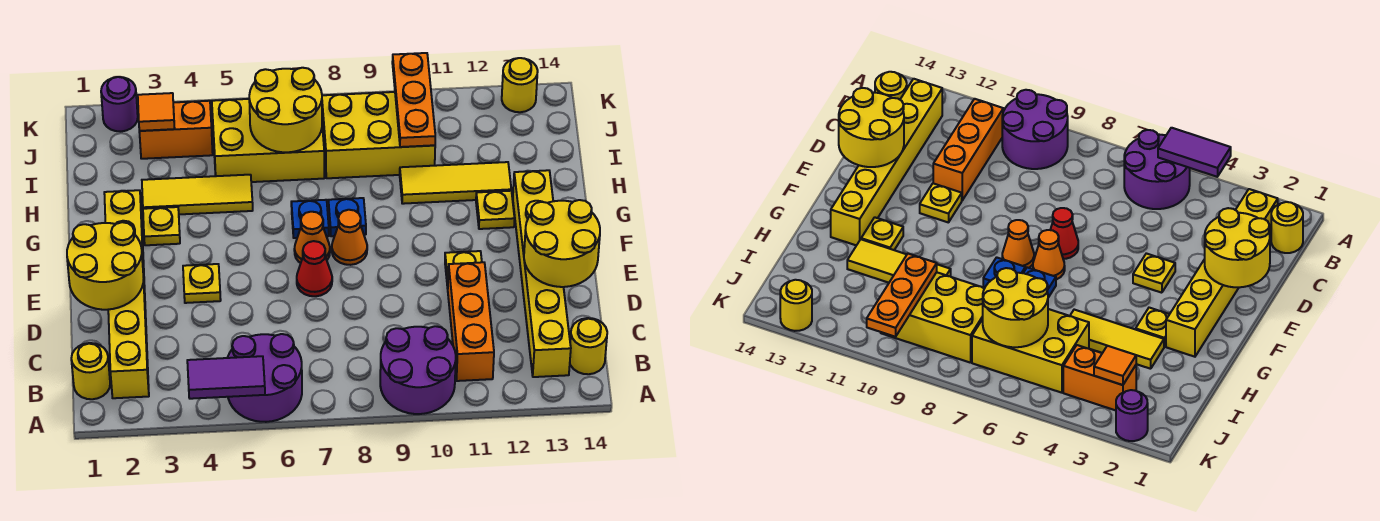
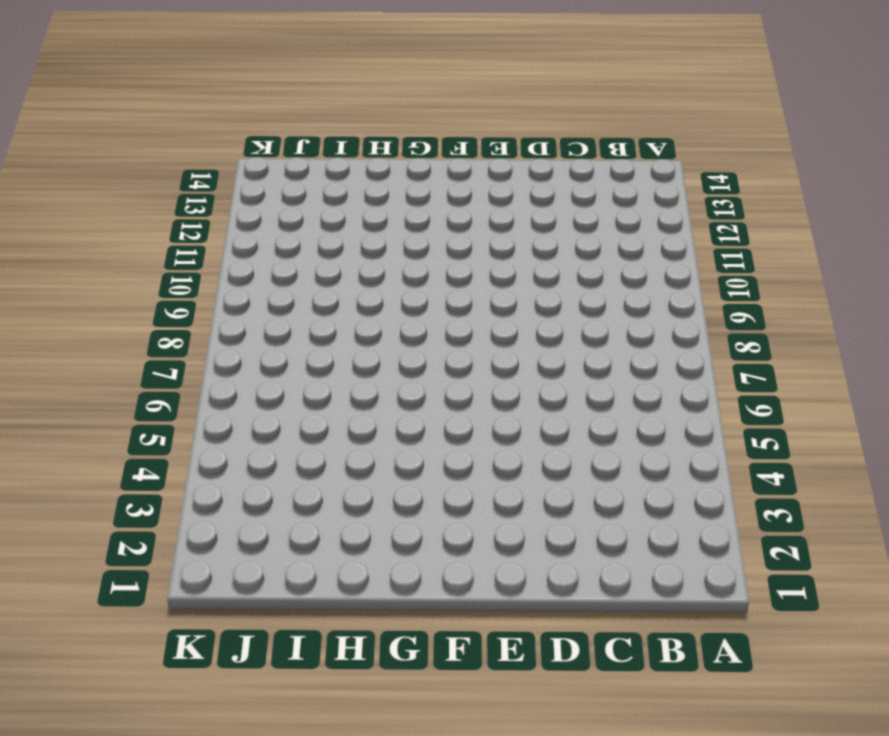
none -> purple 2x2 round brick [228,334,302,422]
none -> purple 2x2 round brick [380,326,456,414]
none -> yellow 1x1 round brick [71,343,110,399]

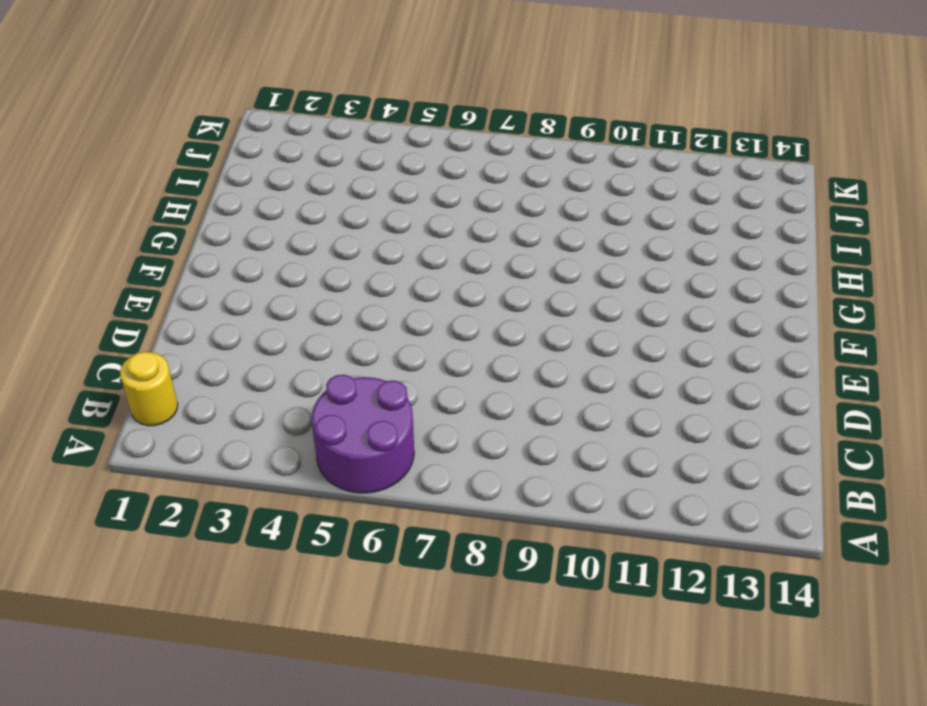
none -> purple 2x2 round brick [380,326,456,414]
none -> yellow 1x6 brick [104,190,149,398]
none -> orange 1x3 brick [448,262,494,381]

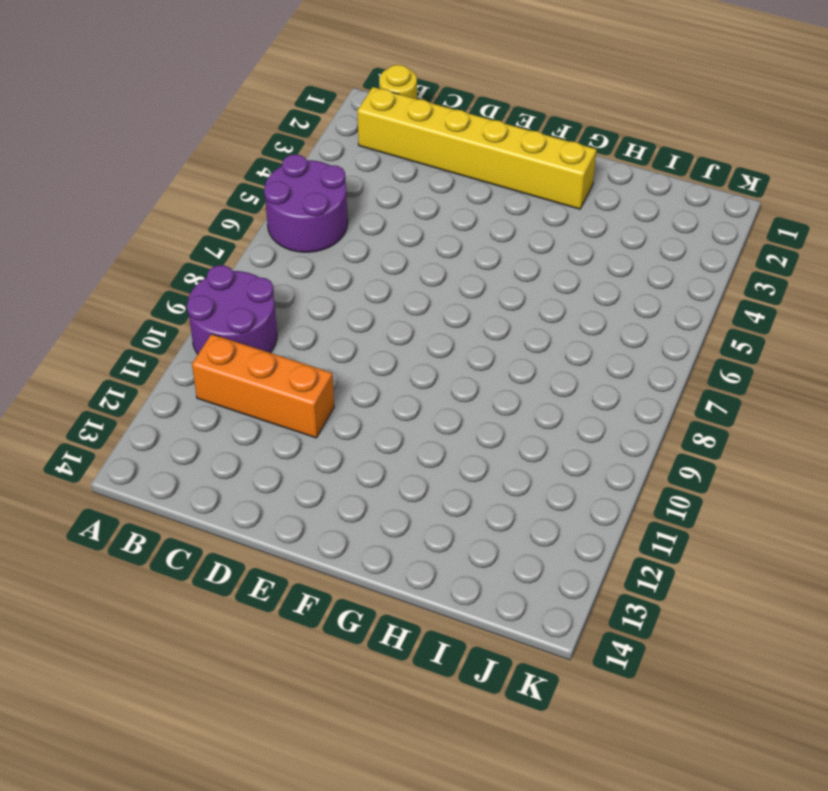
none -> yellow 1x6 brick [513,170,571,377]
none -> yellow 1x1 round brick [570,318,607,374]
none -> yellow 1x1 plate [183,264,221,303]

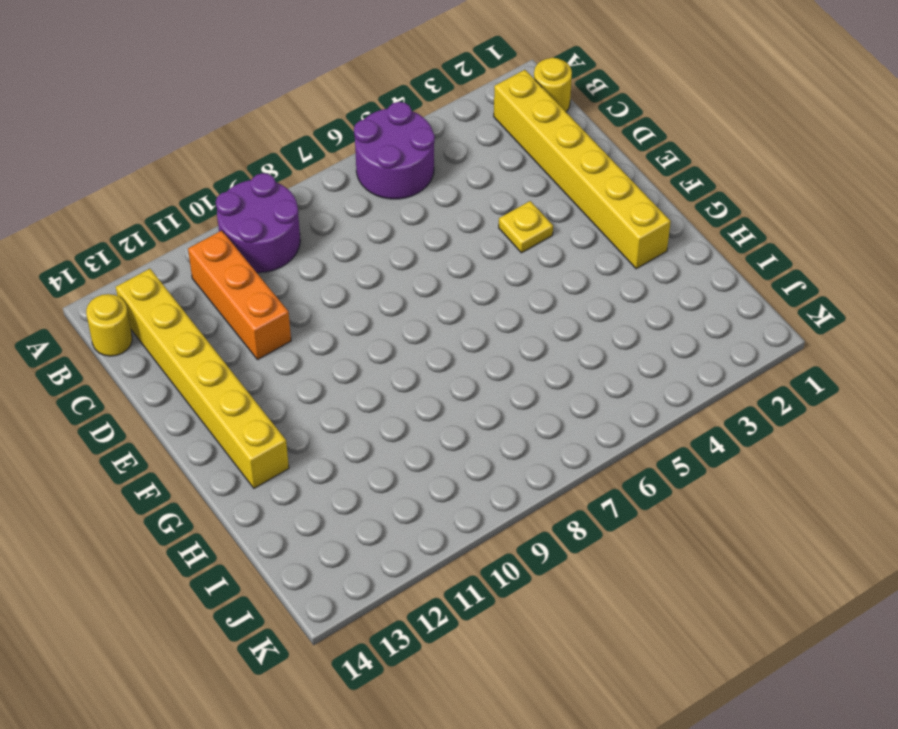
none -> red 1x1 cone [297,241,332,296]
none -> yellow 1x1 plate [445,251,482,288]
none -> orange 1x1 cone [294,212,330,263]

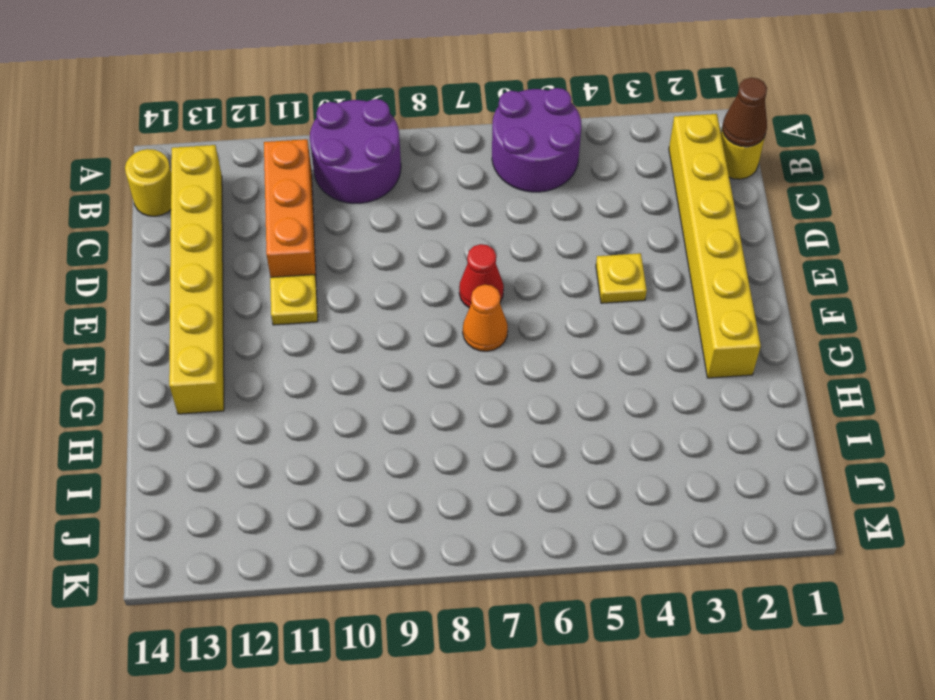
brown 1x1 cone [723,78,767,147] -> none
none -> orange 1x1 cone [332,210,367,265]
none -> yellow 1x1 plate [143,207,180,245]
none -> blue 1x1 plate [291,200,329,238]

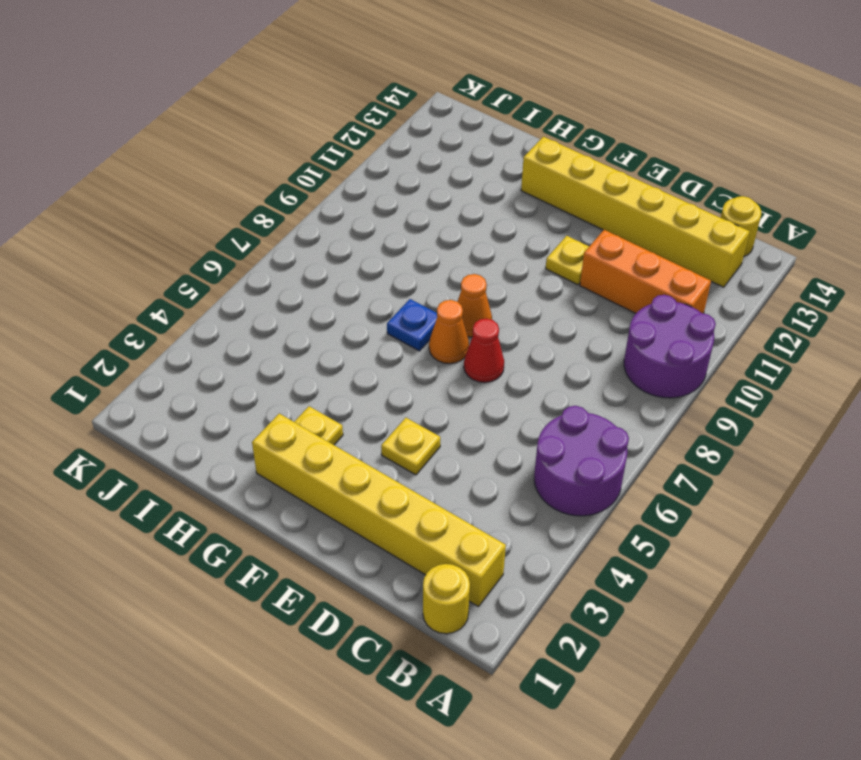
none -> blue 1x1 plate [328,198,366,236]
none -> yellow 1x1 plate [476,191,515,229]
none -> yellow 1x3 tile [142,175,253,214]

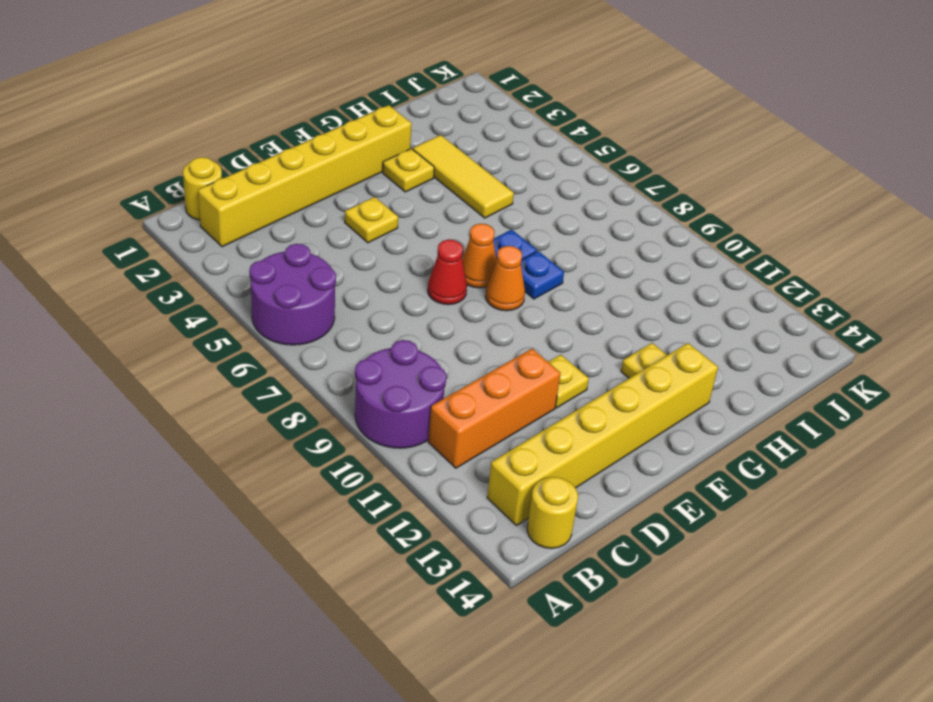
none -> yellow 1x3 tile [400,162,511,204]
none -> yellow 2x3 brick [212,99,324,182]
none -> yellow 2x3 brick [322,92,435,178]

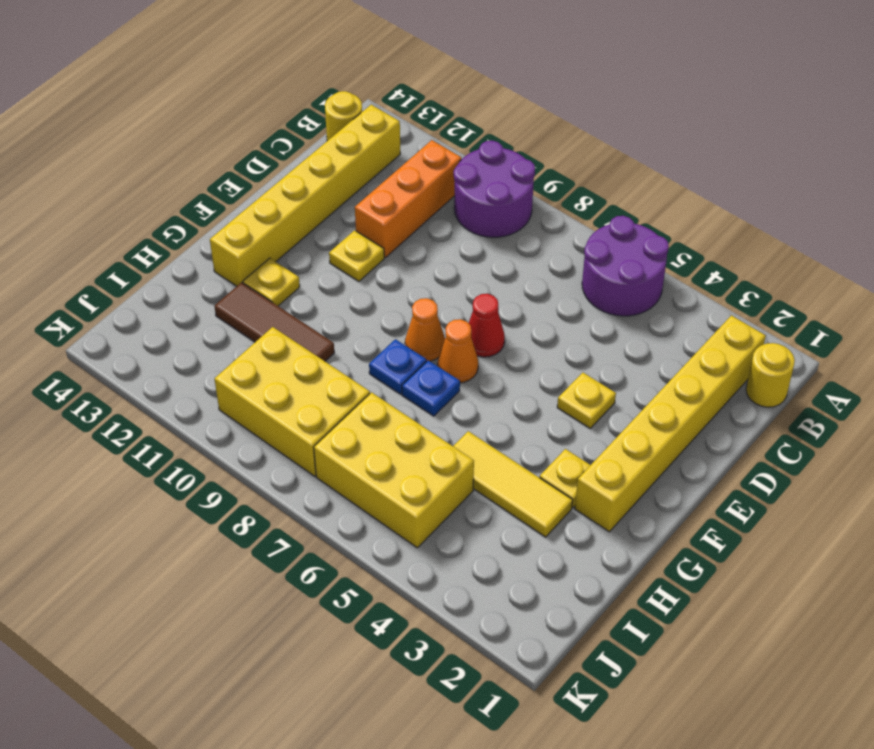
brown 1x3 tile [214,282,334,361] -> yellow 1x3 tile [400,162,511,204]
none -> orange 1x2 brick [139,101,213,159]
none -> purple 1x1 round brick [101,77,138,131]
none -> yellow 1x1 round brick [502,58,538,112]

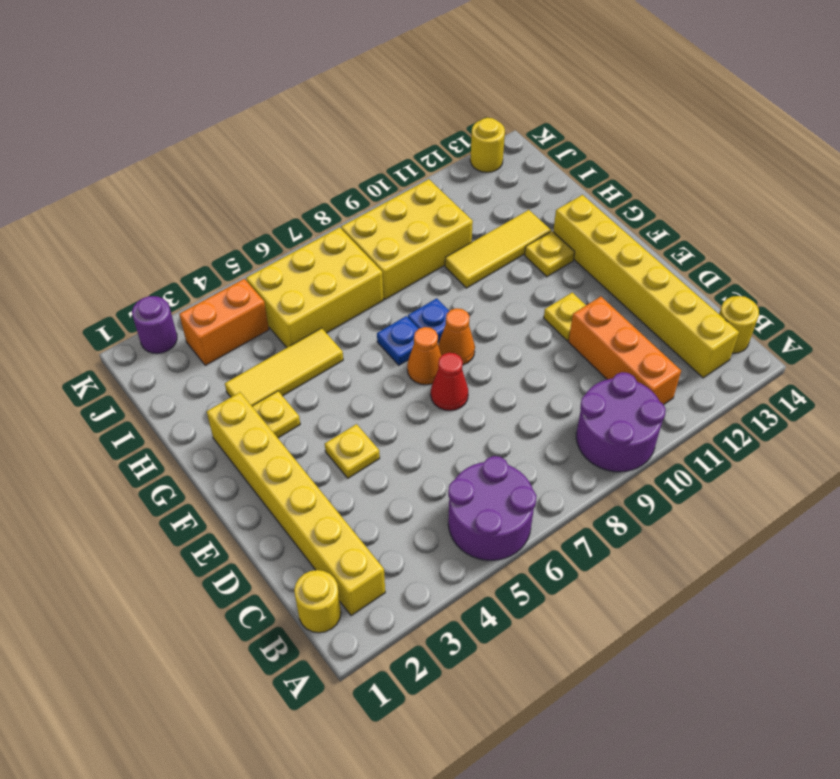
none -> purple 1x2 tile [187,356,265,399]
none -> yellow 2x2 round brick [67,222,144,310]
none -> yellow 2x2 round brick [524,200,600,287]

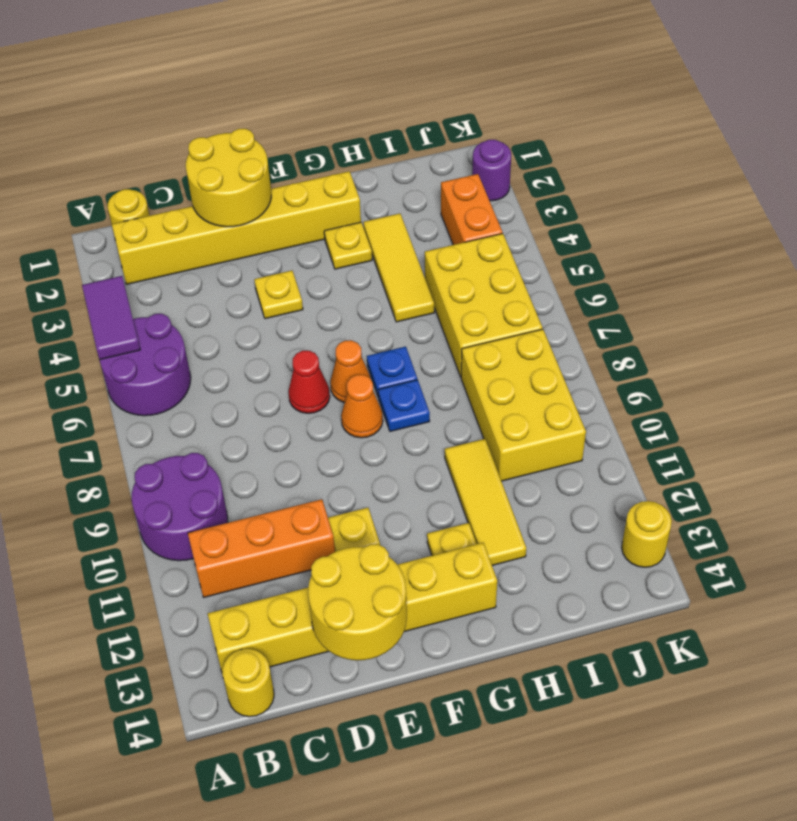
none -> yellow 2x2 round brick [249,68,322,152]
none -> orange 1x3 plate [392,53,435,147]
none -> orange 1x1 tile [138,93,175,131]

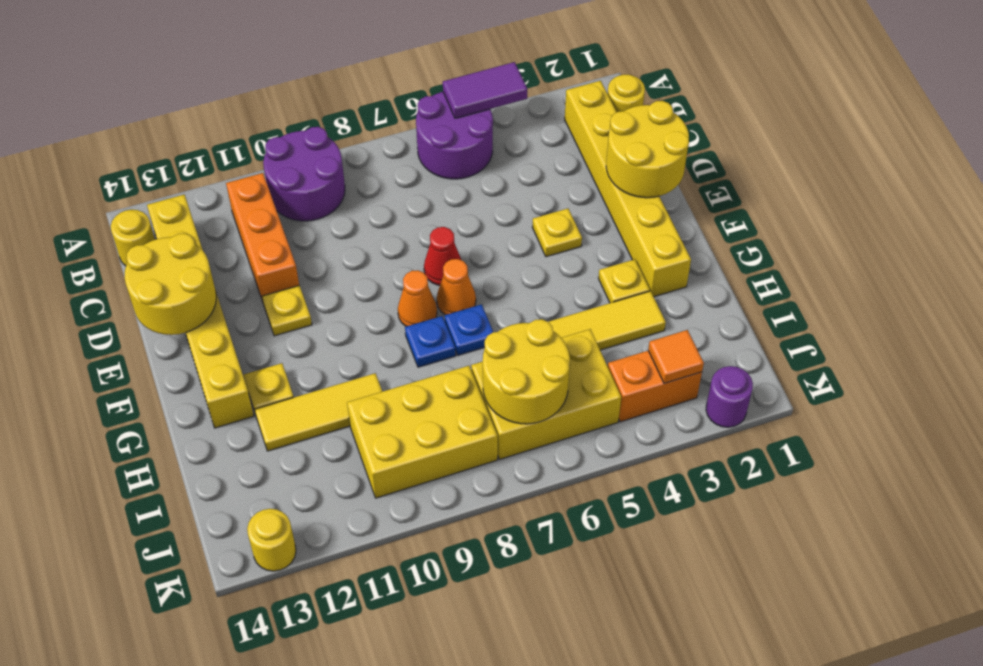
none -> orange 1x3 plate [392,53,435,147]

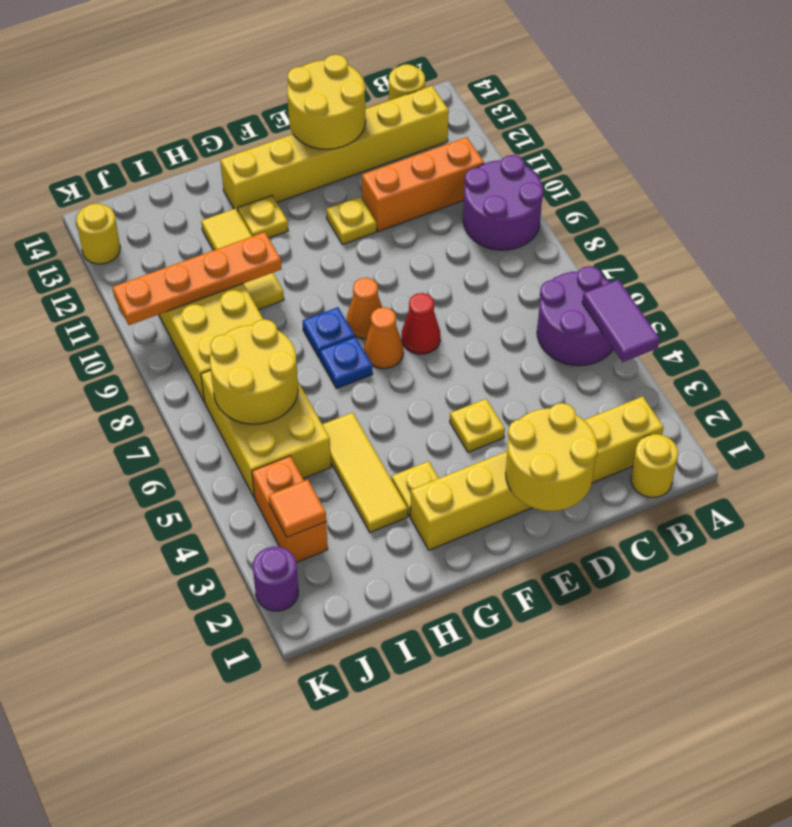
orange 1x4 plate [112,232,282,325] -> orange 1x3 plate [392,53,435,147]

